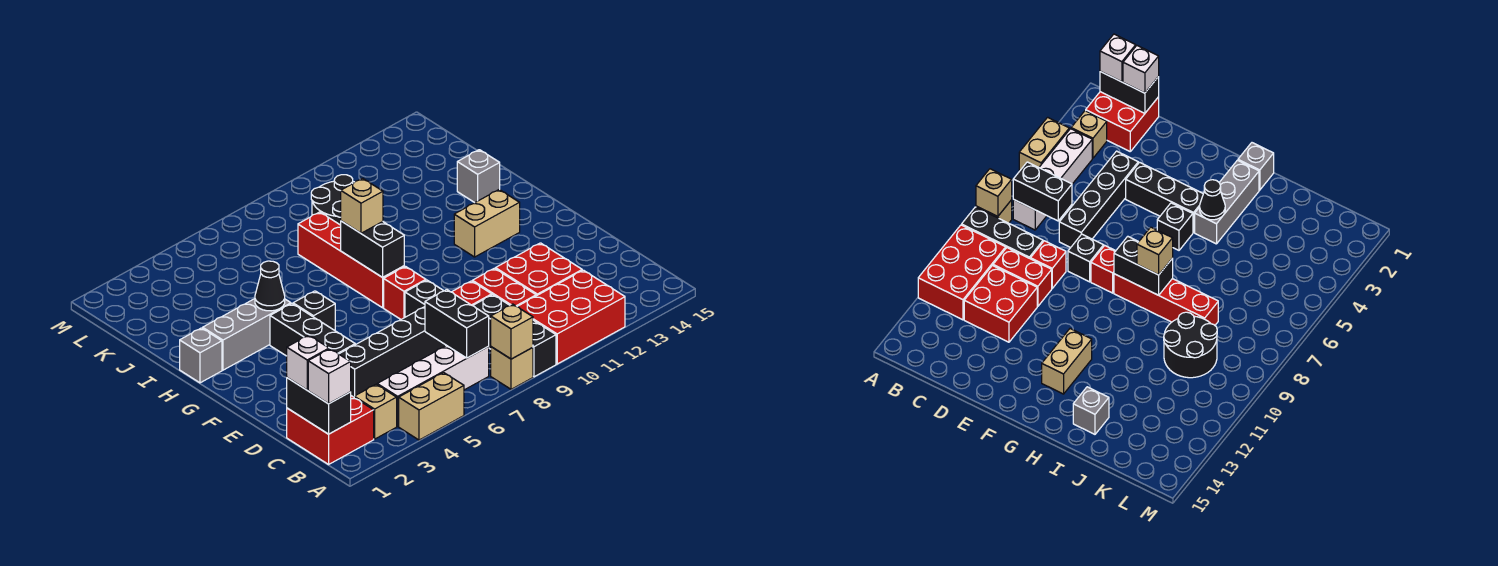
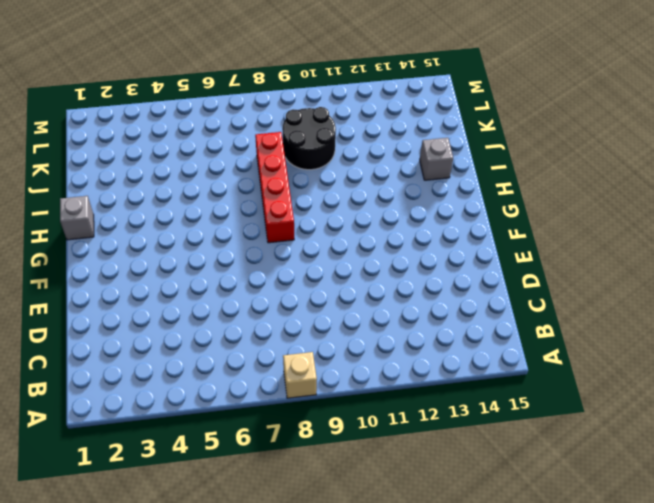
none -> tan 1x2 brick [399,373,464,440]
none -> black 1x3 brick [473,295,556,377]
none -> red 2x3 brick [517,270,625,364]

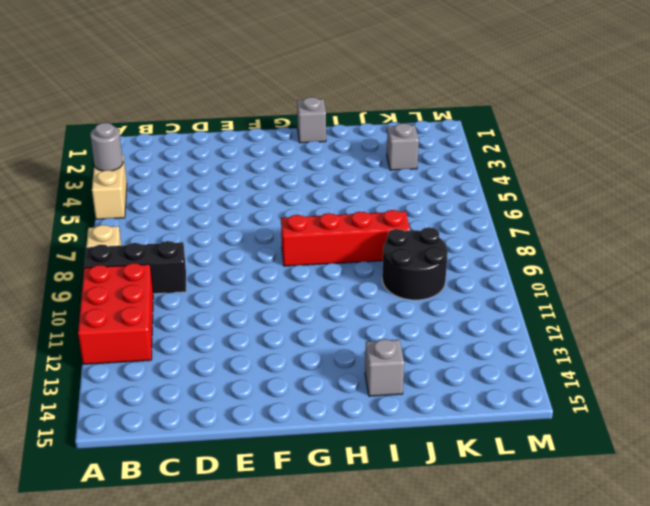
grey 1x1 round brick [90,123,123,171] -> none
grey 1x1 brick [387,123,419,170] -> none
none -> red 2x2 brick [287,396,374,464]
none -> tan 1x1 brick [354,384,397,439]
none -> white 1x4 brick [377,345,489,426]

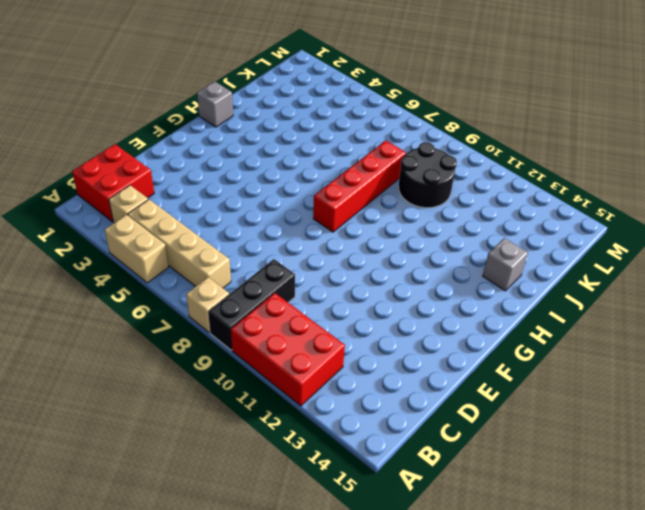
tan 1x4 brick [128,199,231,288] -> white 1x4 brick [377,345,489,426]
none -> red 1x2 brick [472,268,536,306]
none -> red 2x2 brick [495,243,582,296]
none -> black 1x4 brick [339,307,446,397]

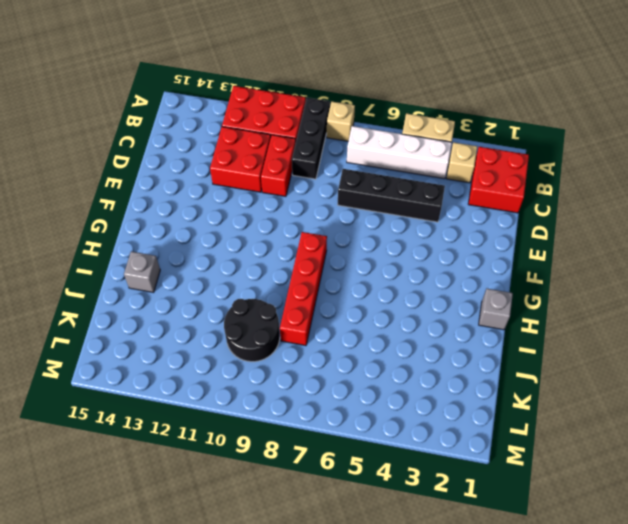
none -> red 1x1 brick [452,281,492,306]
none -> black 1x3 brick [270,304,355,356]
none -> black 1x1 brick [405,280,443,317]

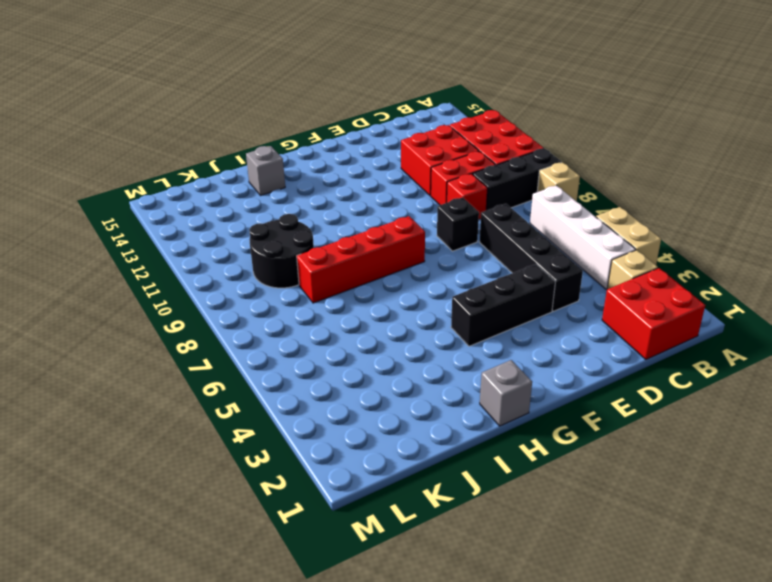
none -> red 1x1 brick [384,267,426,319]
none -> black 1x1 brick [293,291,335,330]
none -> tan 1x2 brick [454,190,520,257]

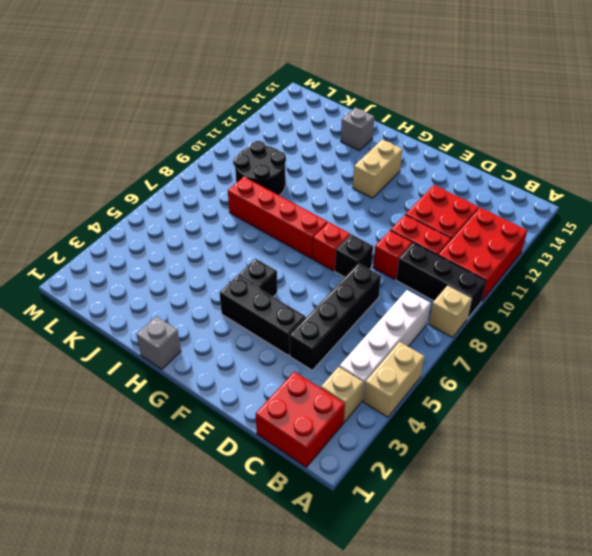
none -> grey 1x3 brick [203,299,291,370]
none -> tan 1x1 brick [491,304,533,359]
none -> black 1x2 brick [287,378,351,434]

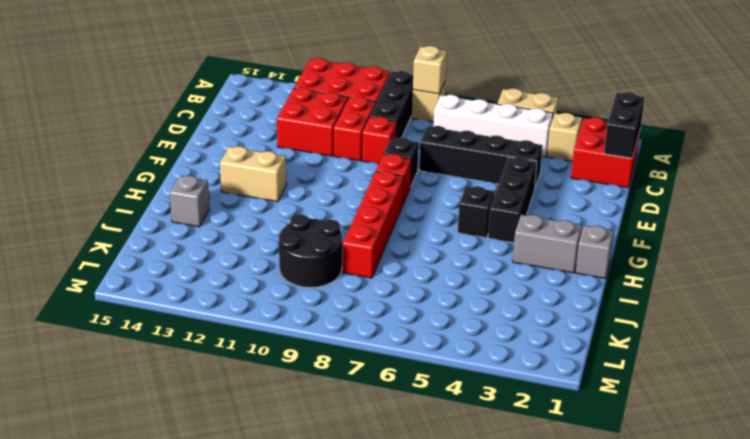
grey 1x2 brick [513,215,582,273] -> grey 1x3 brick [203,299,291,370]
none -> black 1x2 brick [425,290,489,358]
none -> black 1x2 brick [341,221,404,277]
none -> black 1x1 cone [255,261,285,311]

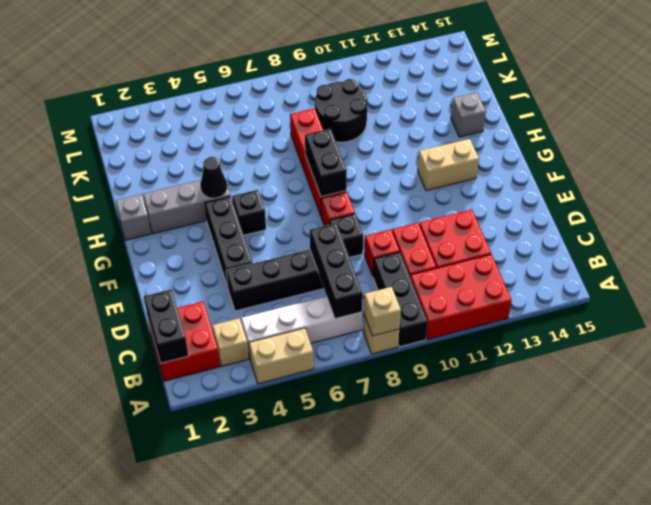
black 1x3 brick [310,223,363,319] -> black 1x2 brick [425,290,489,358]
none -> white 1x1 brick [308,349,351,404]
none -> white 1x1 brick [287,335,329,390]
none -> tan 1x1 brick [341,178,383,233]

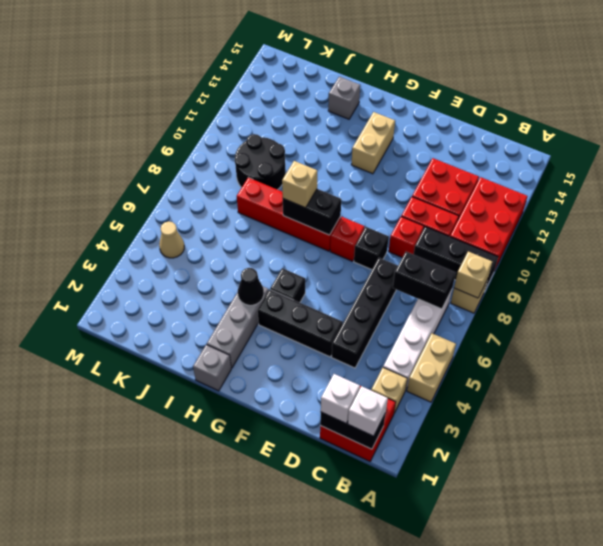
tan 1x1 cone [159,221,184,258] -> none

